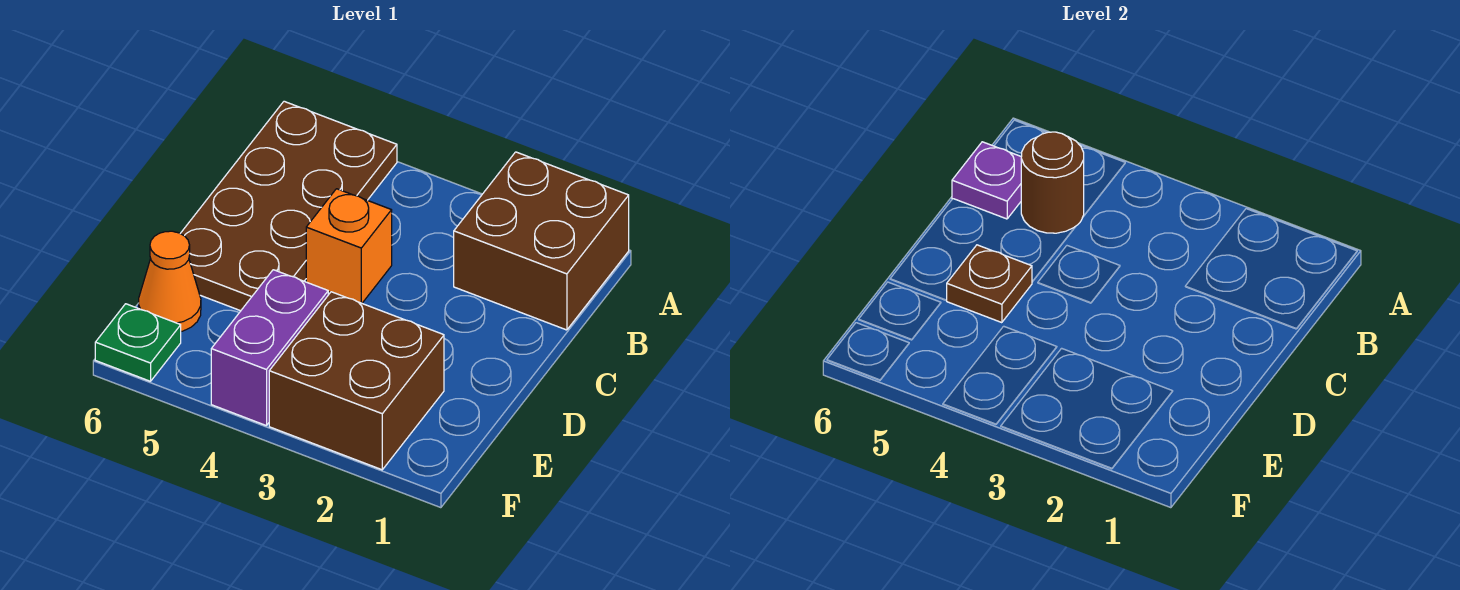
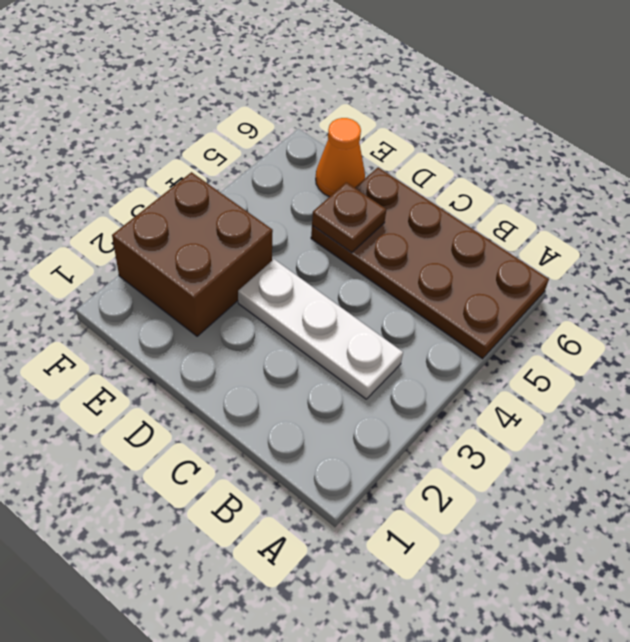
white 1x3 plate [238,259,403,399] -> none
none -> brown 2x2 brick [454,152,629,330]
none -> orange 1x1 brick [306,189,392,303]

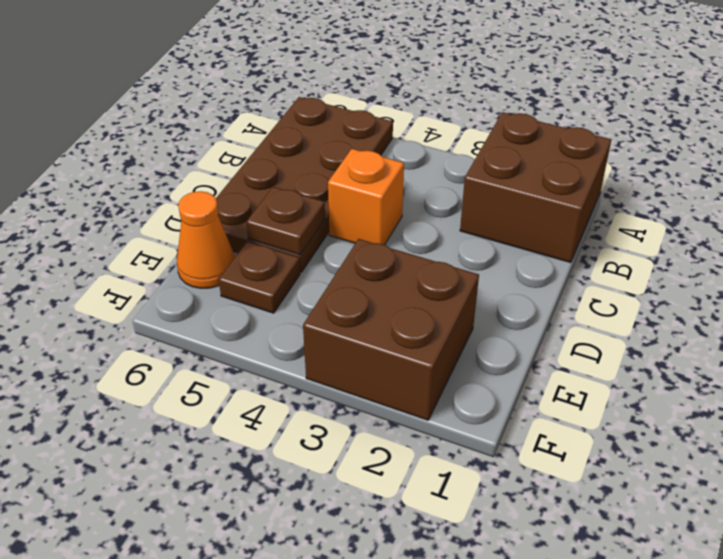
brown 1x1 plate [219,242,300,313] -> none
none -> purple 1x2 brick [211,270,329,426]
none -> green 1x1 plate [95,304,181,381]

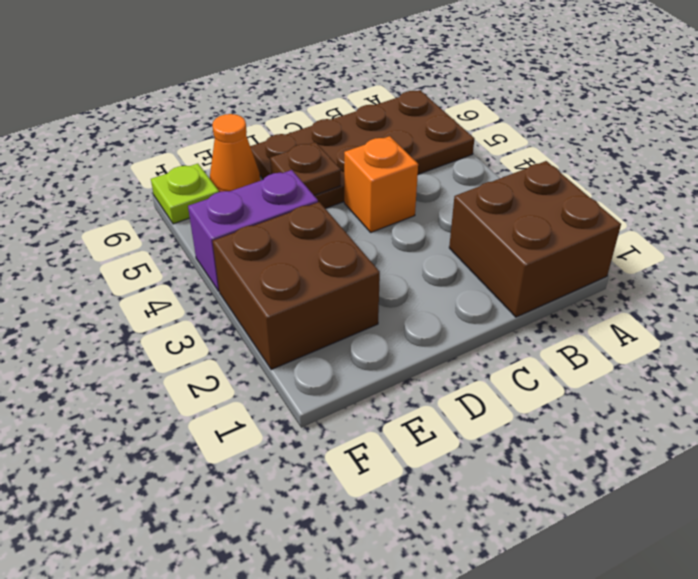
lime 1x1 plate [151,164,219,224] -> green 1x1 plate [95,304,181,381]
none -> brown 1x1 round brick [1021,132,1084,233]
none -> purple 1x1 plate [952,142,1021,219]

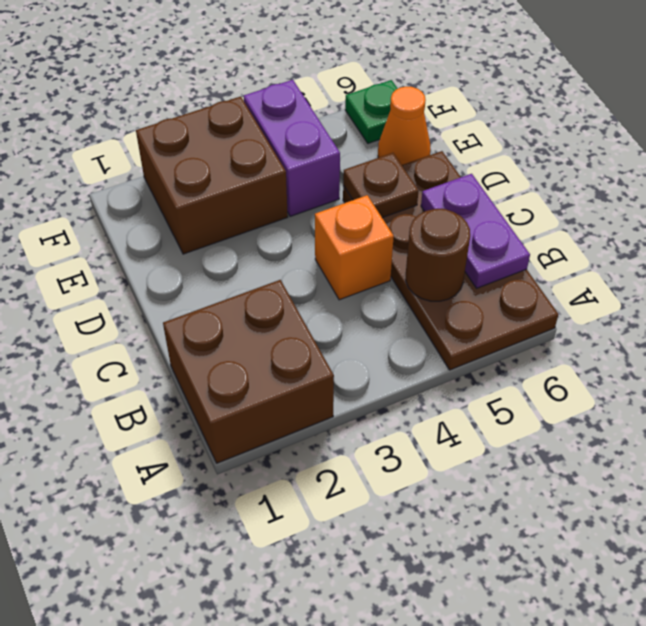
purple 1x2 plate [421,174,530,288] -> purple 1x1 plate [952,142,1021,219]

